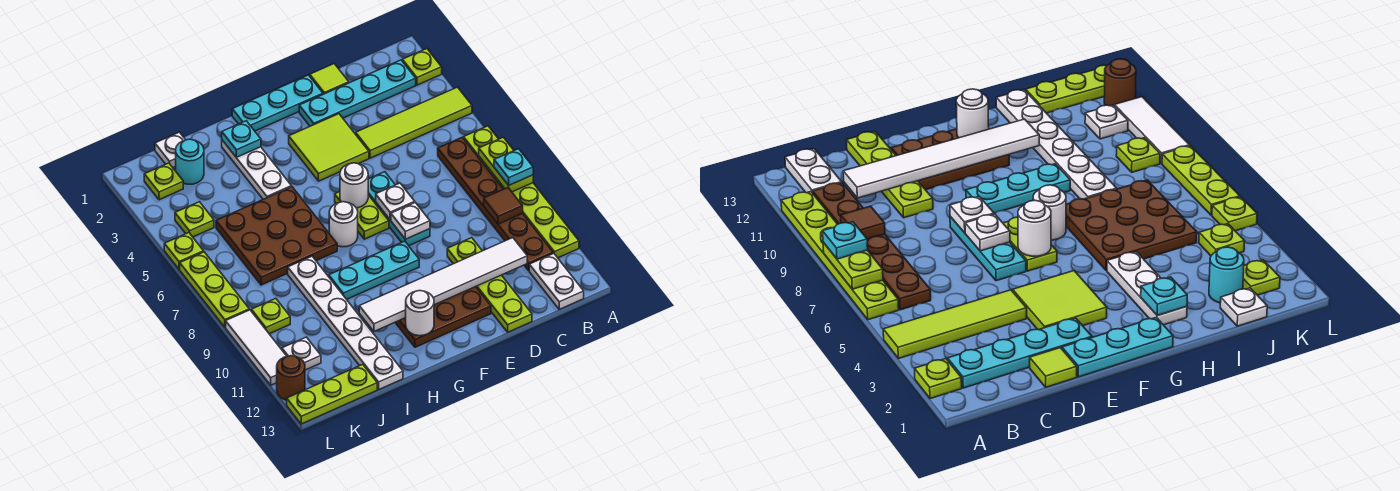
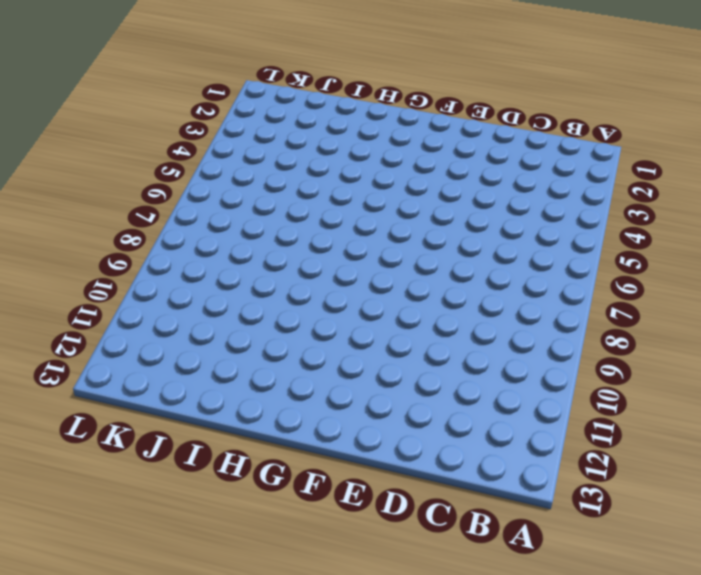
none -> lime 1x1 plate [402,49,442,85]
none -> lime 1x4 tile [356,87,472,158]
none -> lime 1x6 plate [464,126,579,258]
none -> cyan 1x4 plate [299,60,416,126]

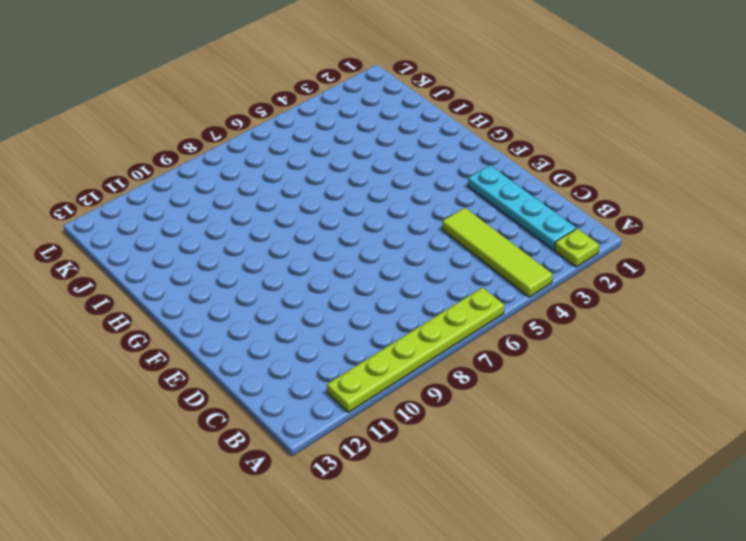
none -> brown 1x6 plate [438,138,553,271]
none -> white 1x2 plate [529,253,584,309]
none -> lime 1x1 tile [310,64,349,94]
none -> lime 1x4 plate [447,238,532,332]

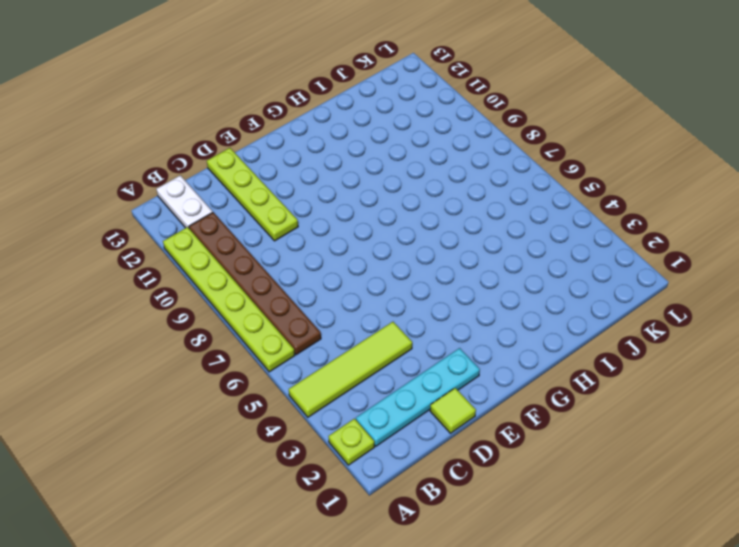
none -> cyan 1x3 plate [232,75,323,131]
none -> lime 2x2 tile [289,114,369,181]
none -> cyan 1x3 plate [368,172,430,246]
none -> brown 2x3 plate [395,287,491,347]

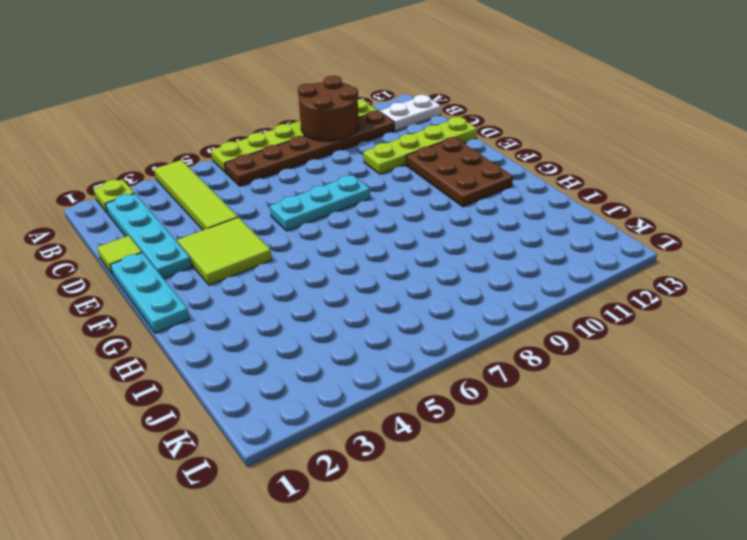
brown 2x2 round brick [298,76,359,141] -> brown 1x1 tile [484,188,523,224]
none -> lime 1x2 plate [335,192,389,239]
none -> cyan 1x3 plate [329,241,419,299]
none -> white 1x1 round brick [329,202,358,247]
none -> white 1x3 plate [222,140,291,199]

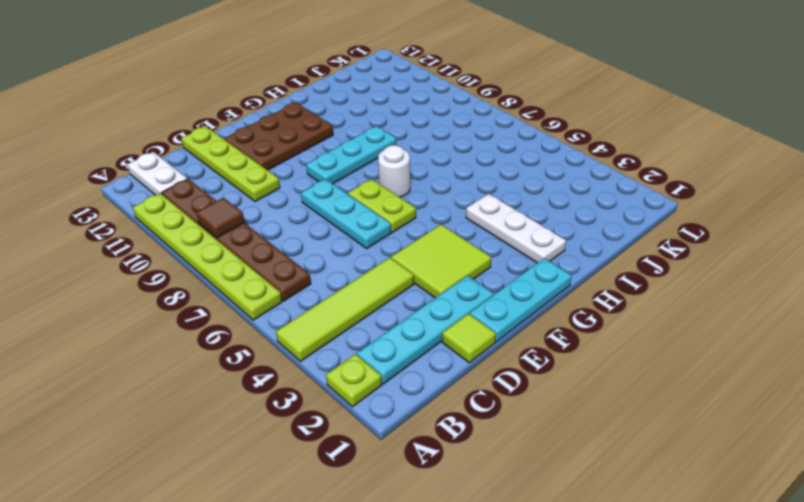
none -> brown 3x3 plate [216,187,337,285]
none -> white 1x6 plate [288,256,403,389]
none -> white 1x1 plate [155,132,185,167]
none -> cyan 1x1 round brick [176,139,204,184]

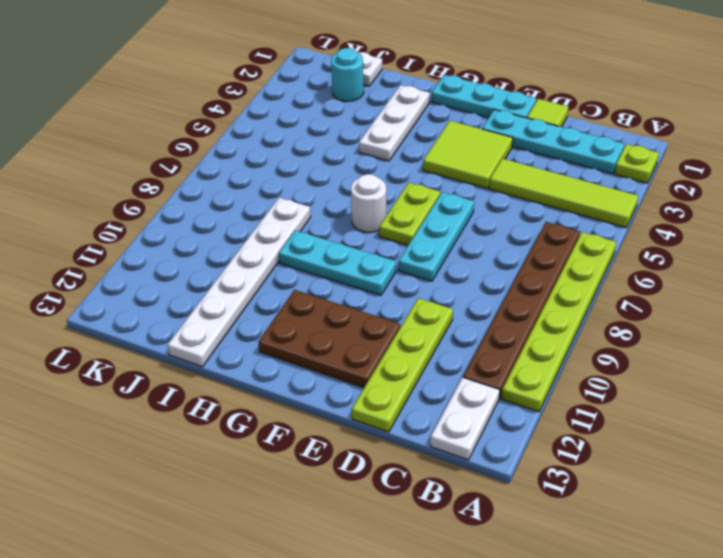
none -> brown 3x3 plate [216,187,337,285]
none -> lime 1x3 plate [287,364,377,424]
none -> lime 1x1 plate [144,163,183,200]
none -> lime 1x1 plate [175,202,214,237]

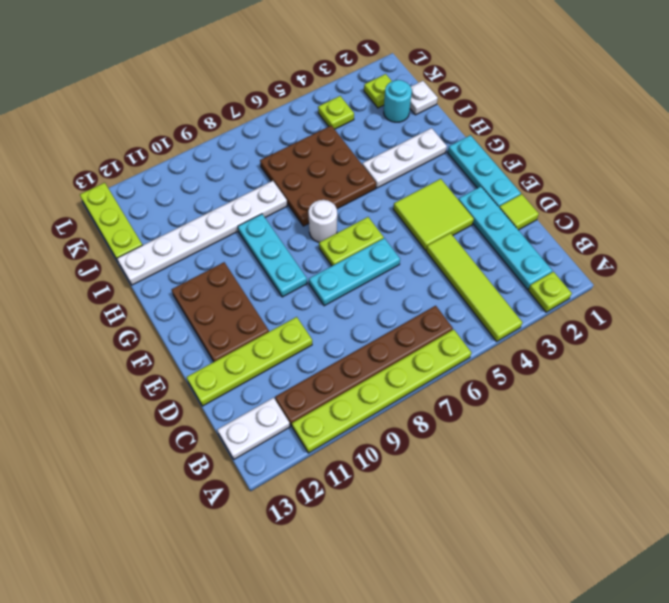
none -> lime 1x1 plate [251,299,290,334]
none -> white 1x1 plate [282,337,321,370]
none -> lime 1x1 plate [164,233,204,269]
none -> lime 1x3 plate [180,252,249,327]

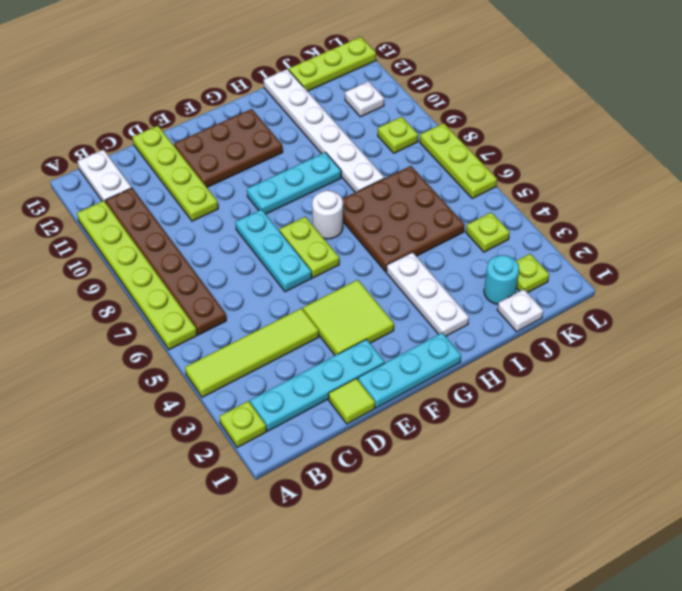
none -> lime 1x1 plate [164,233,204,269]
none -> white 1x3 tile [226,310,287,385]
none -> brown 1x1 round brick [277,356,305,400]
none -> lime 1x2 plate [479,137,533,192]

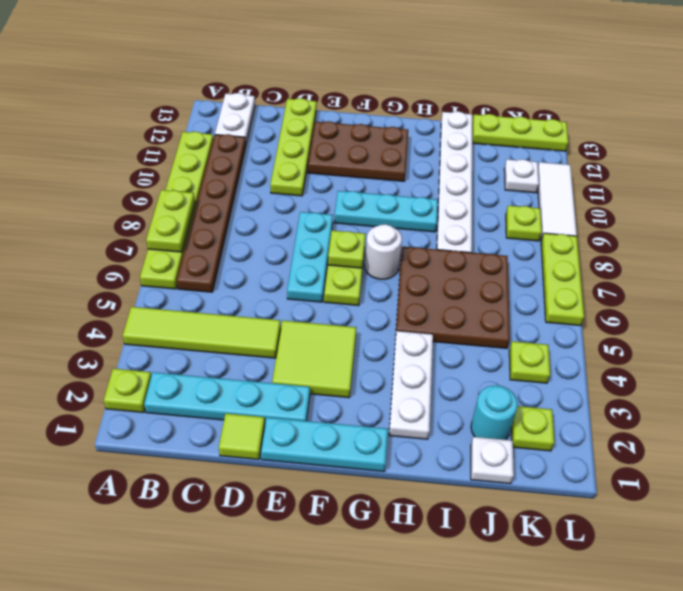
lime 1x1 plate [328,231,366,268] -> lime 1x1 plate moved to [164,233,204,269]
none -> brown 1x1 round brick [277,356,305,400]
none -> brown 1x1 tile [484,188,523,224]
none -> white 1x6 tile [359,238,527,331]
none -> white 1x1 plate [376,183,415,220]

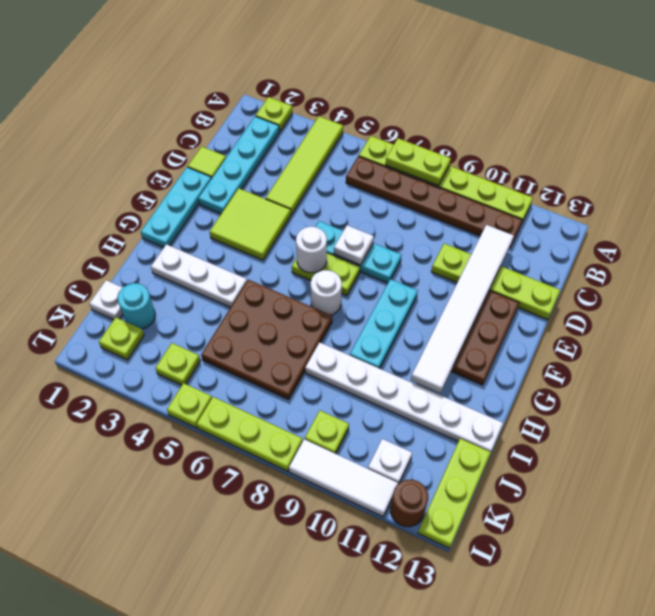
none -> white 1x2 plate [529,253,584,309]
none -> brown 1x1 tile [484,188,523,224]
none -> white 1x1 plate [391,203,430,239]
none -> white 1x1 round brick [406,291,434,336]

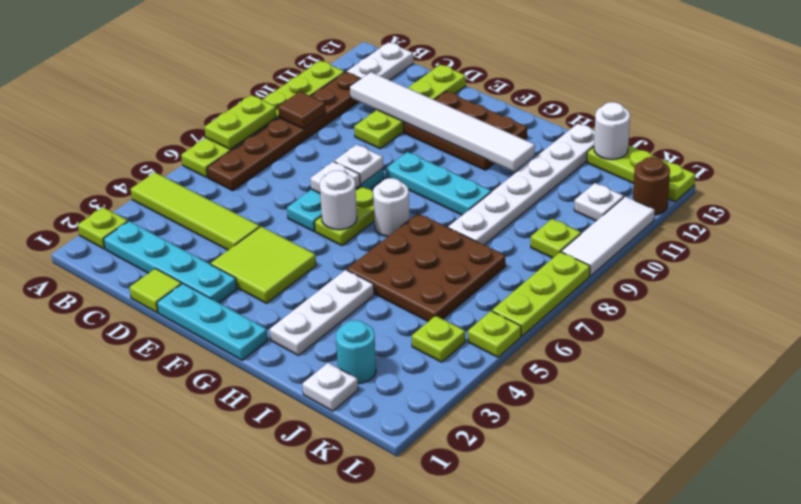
white 1x1 round brick [594,102,630,160] -> white 1x1 round brick moved to [406,291,434,336]
none -> lime 1x1 plate [144,163,183,200]
none -> cyan 1x1 plate [222,121,261,157]
none -> cyan 1x1 plate [494,149,533,185]

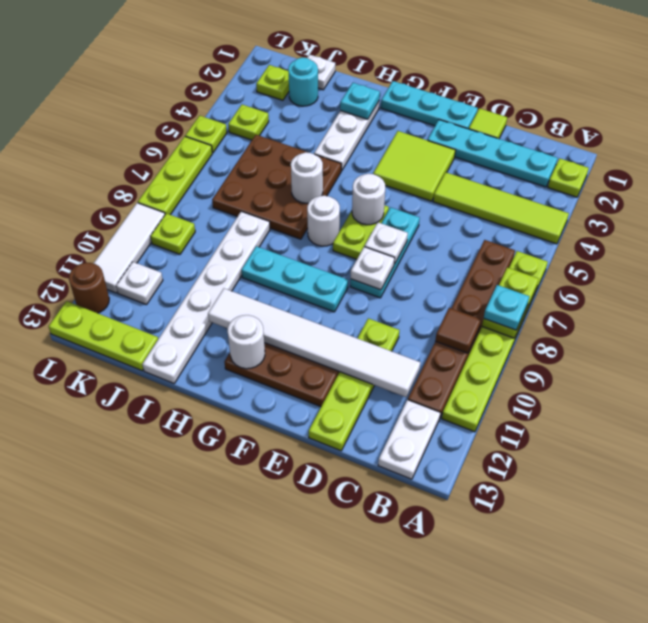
white 1x1 round brick [291,152,323,203] -> none

